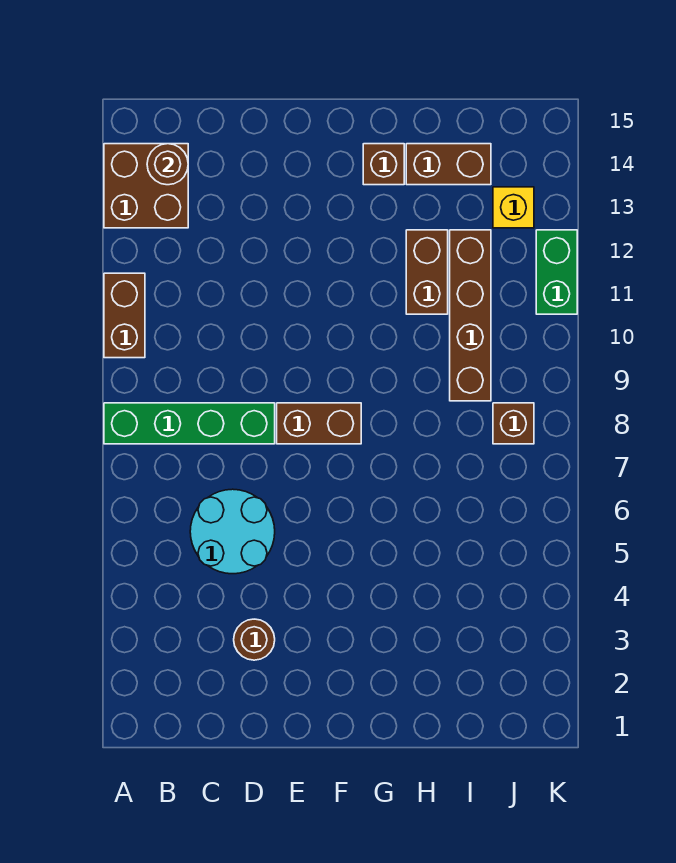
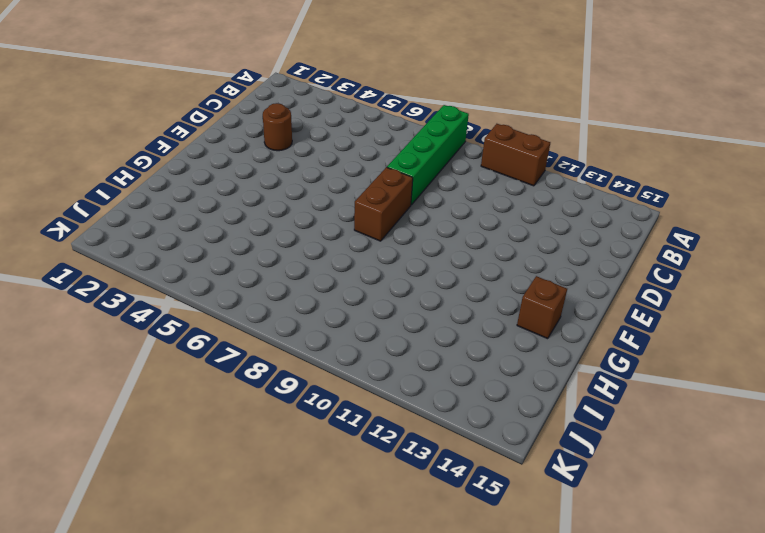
none -> brown 2x2 brick [104,144,188,228]
none -> cyan 2x2 round brick [190,489,275,574]
none -> brown 1x2 brick [406,230,448,314]

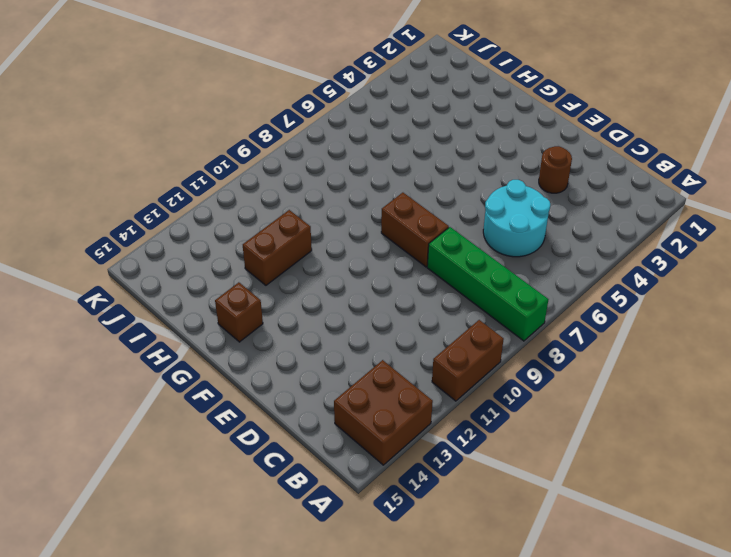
none -> brown 1x2 brick [406,144,491,185]
none -> brown 1x4 brick [450,230,491,401]
none -> brown 1x1 brick [493,403,534,444]

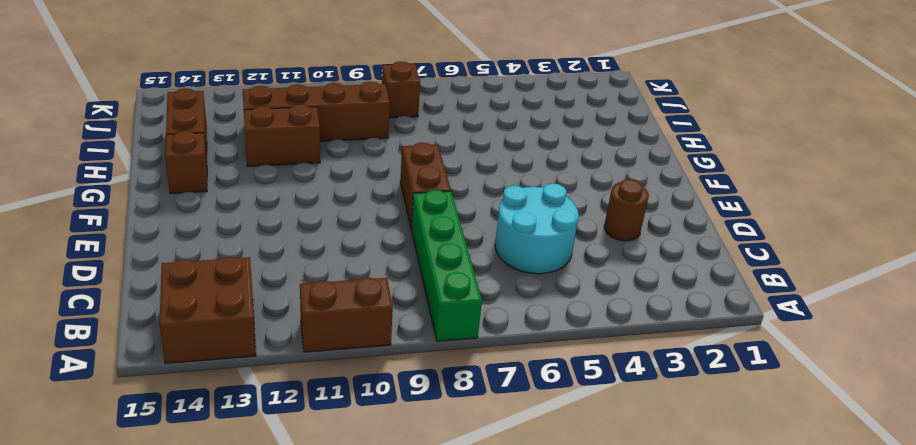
none -> yellow 1x1 brick [493,187,534,228]
none -> green 1x2 brick [536,230,577,314]
none -> brown 1x1 round brick [147,144,188,185]

